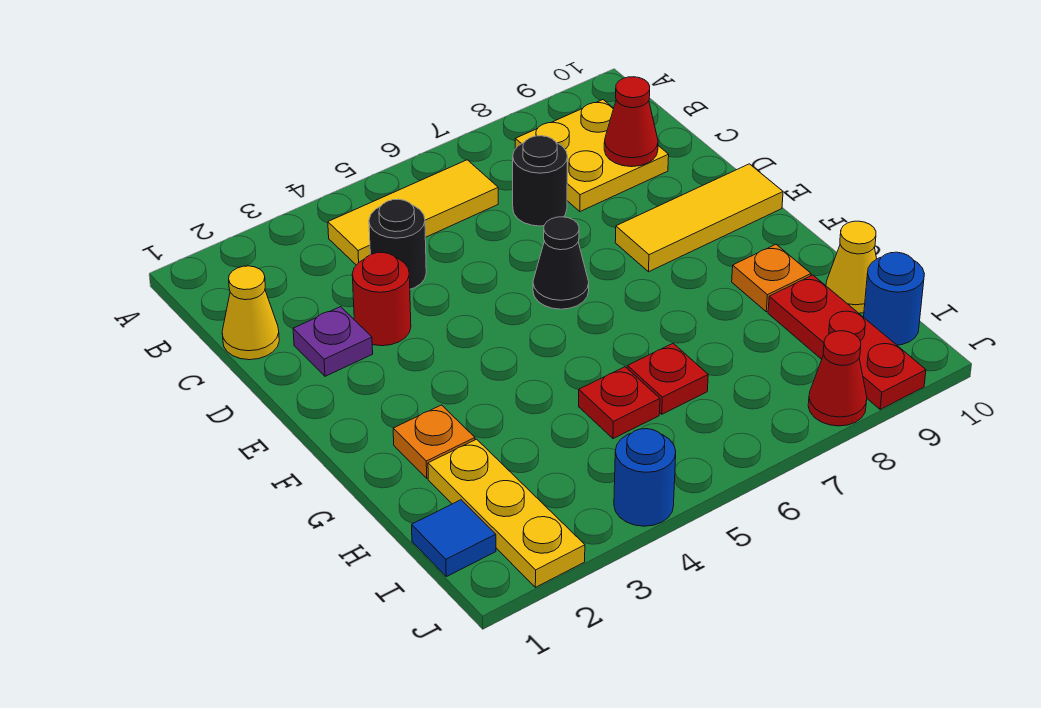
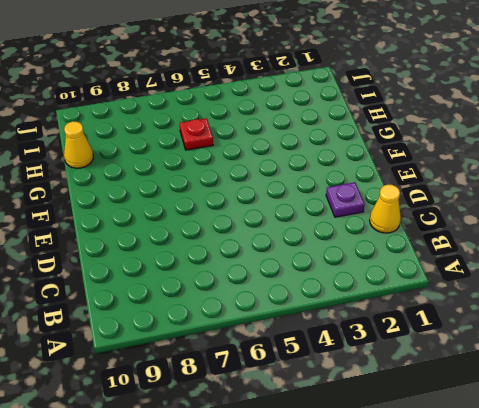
none -> yellow 1x3 tile [328,160,498,265]
none -> yellow 2x2 plate [515,100,669,211]
none -> black 1x1 round brick [369,199,426,289]

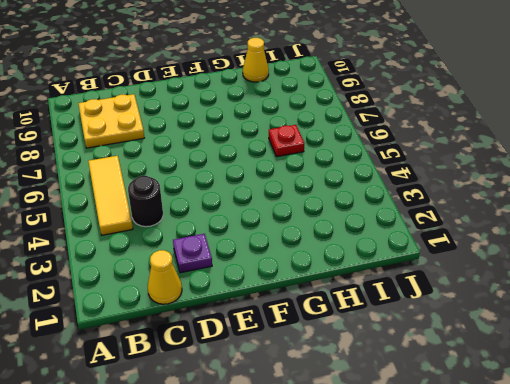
none -> black 1x1 round brick [513,136,567,226]
none -> red 1x1 round brick [352,252,411,346]
none -> black 1x1 cone [533,217,589,309]

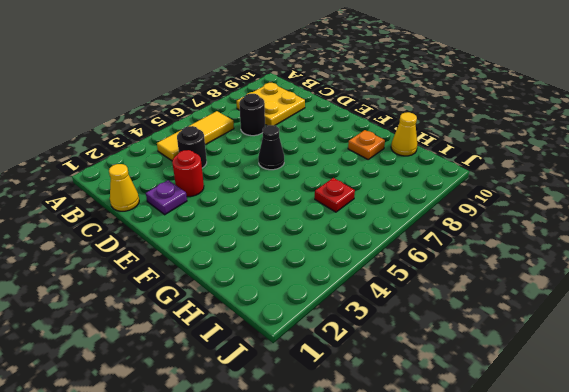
none -> yellow 1x3 tile [615,164,783,272]
none -> orange 1x1 plate [393,405,475,478]
none -> yellow 1x3 plate [428,439,585,587]

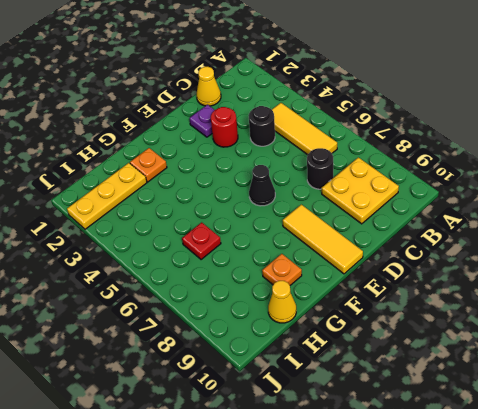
none -> red 1x1 plate [579,367,660,439]
none -> red 1x3 plate [768,275,926,409]
none -> blue 1x1 tile [412,500,496,577]

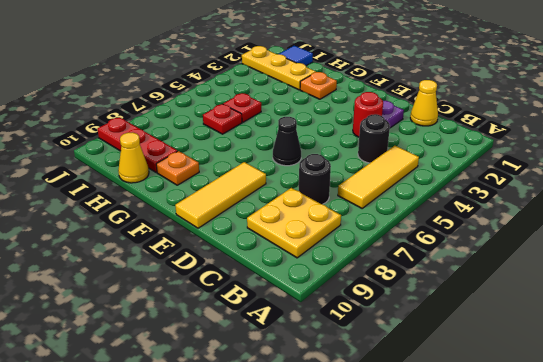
none -> blue 1x1 round brick [864,252,924,345]
none -> blue 1x1 round brick [614,429,676,526]
none -> red 1x1 cone [808,331,867,426]

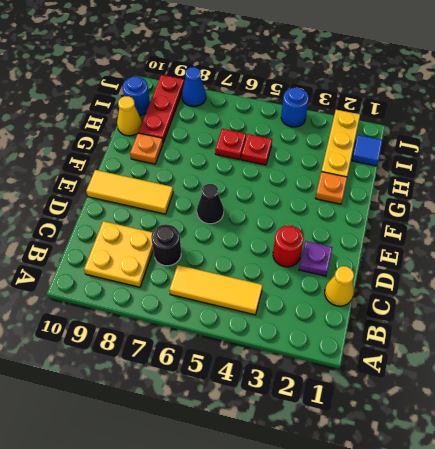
blue 1x1 cone [182,67,206,107] -> red 1x1 cone [808,331,867,426]
none -> black 1x1 round brick [369,199,426,289]
none -> red 1x1 cone [604,77,658,167]

